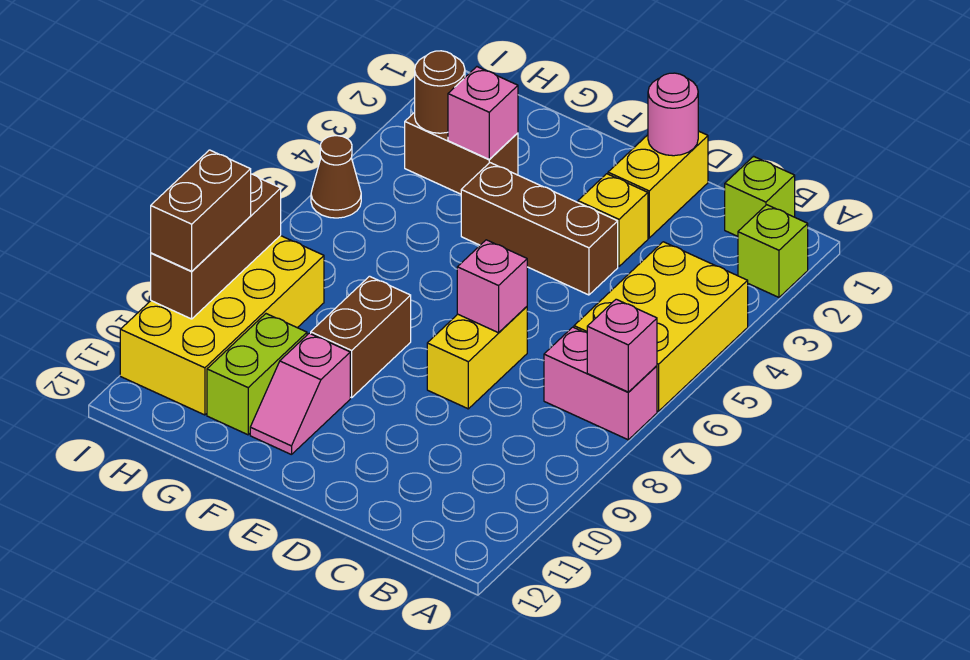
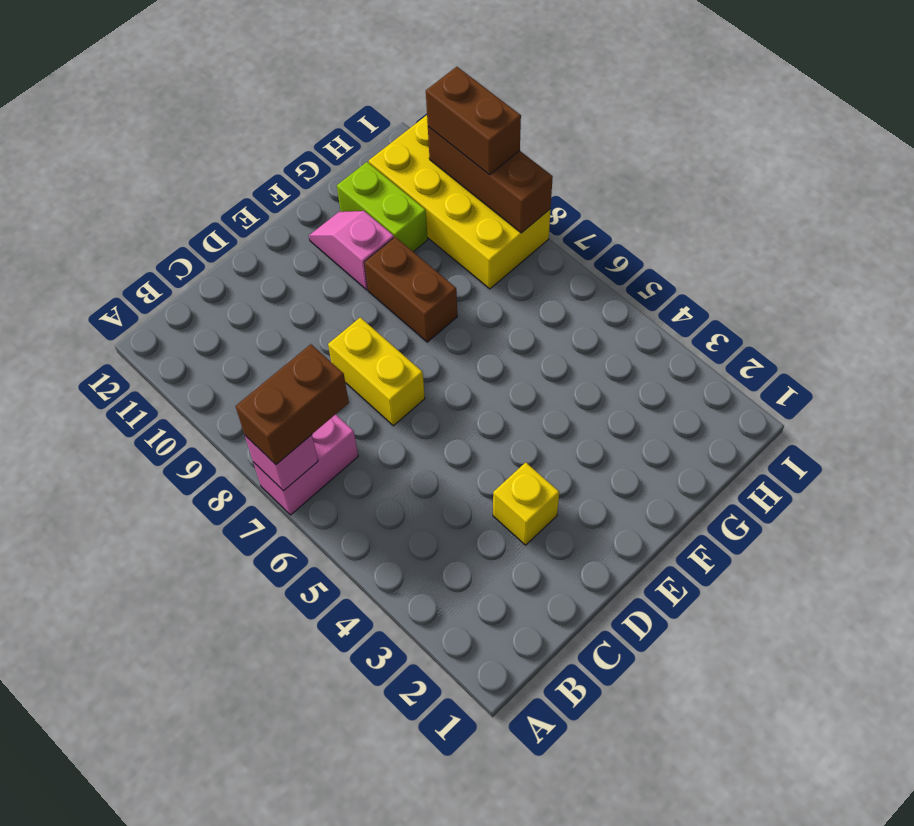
brown 1x2 brick [236,344,349,464] -> brown 1x2 brick moved to [405,112,518,194]
none -> lime 1x1 brick [738,205,808,297]
none -> yellow 2x3 brick [574,242,748,411]
none -> lime 1x1 brick [725,156,795,236]

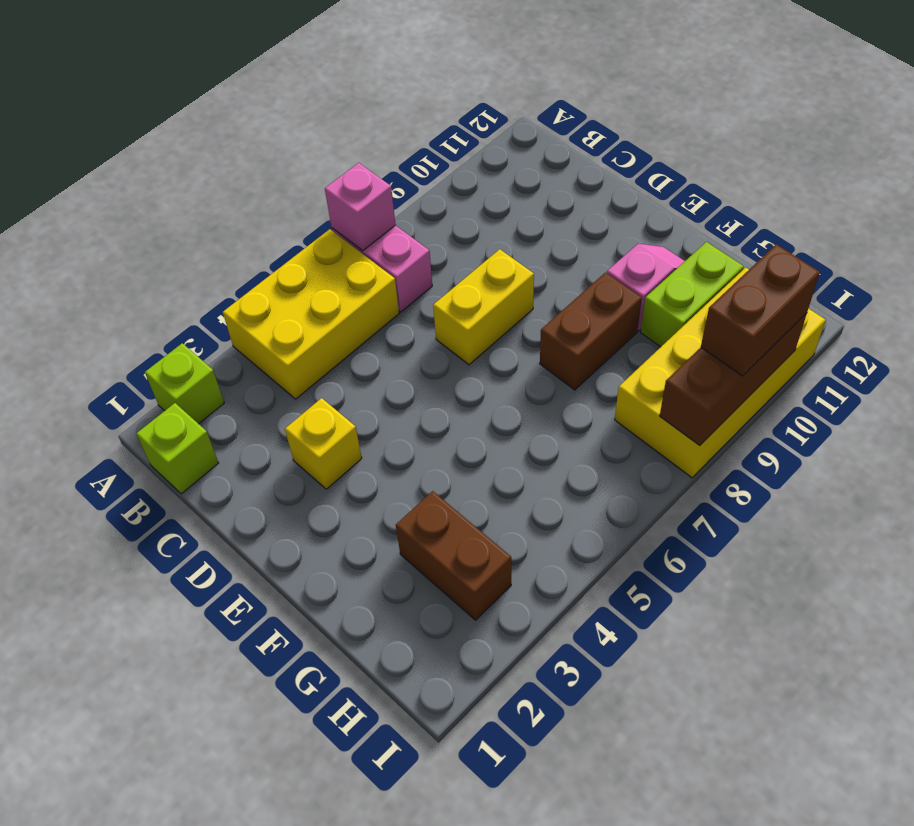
none -> yellow 1x2 brick [608,131,708,238]
none -> brown 1x3 brick [461,163,618,295]
none -> brown 1x1 cone [311,136,361,218]

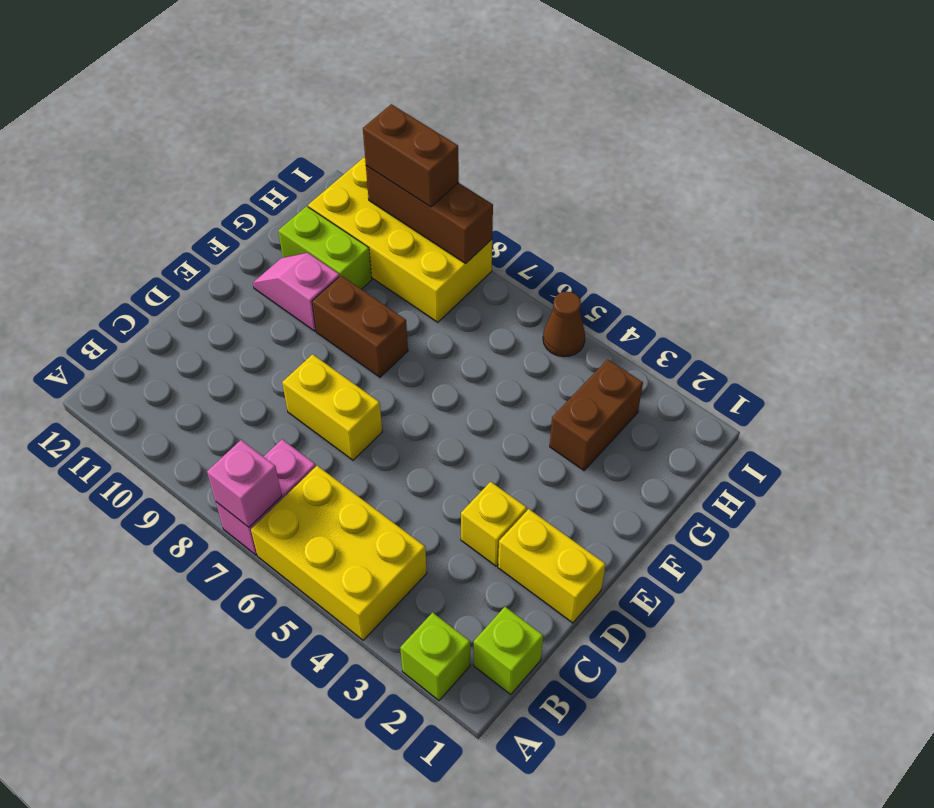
none -> brown 1x3 brick [461,163,618,295]
none -> pink 1x1 round brick [648,73,698,156]
none -> pink 1x1 brick [457,240,527,333]

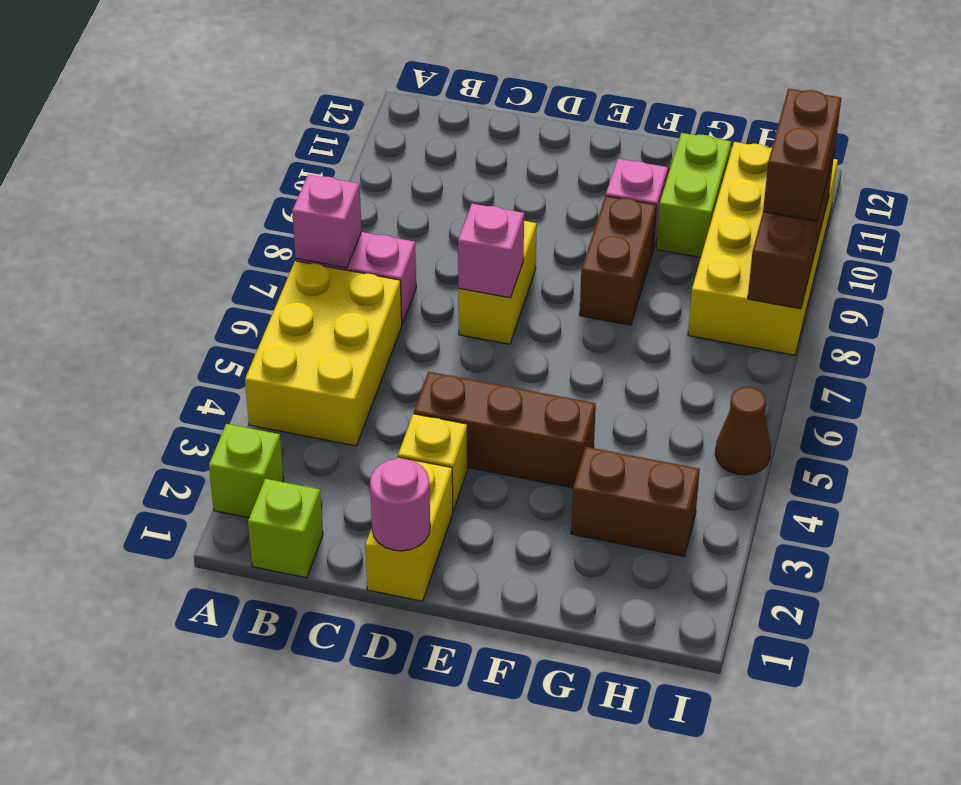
none -> pink 1x1 brick [448,67,518,159]
none -> brown 1x1 round brick [415,51,465,133]

